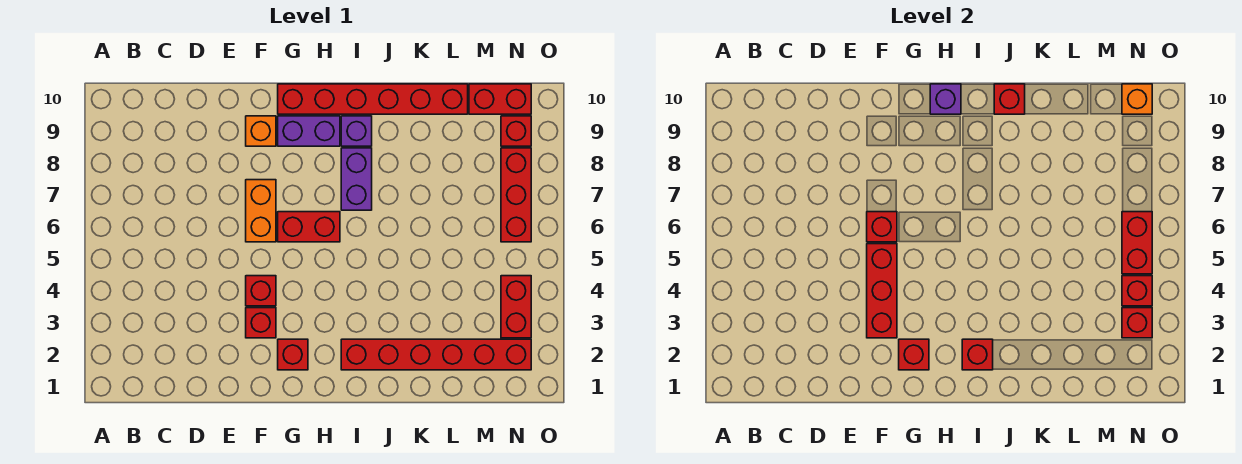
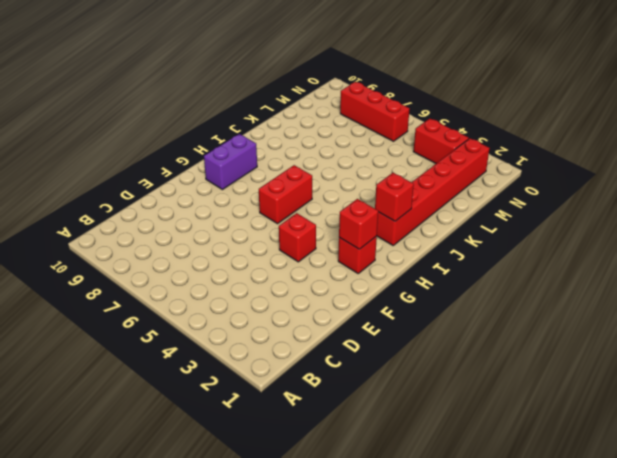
none -> red 1x1 brick [246,308,276,338]
none -> orange 1x2 brick [246,180,276,242]
none -> orange 1x1 brick [246,116,276,146]

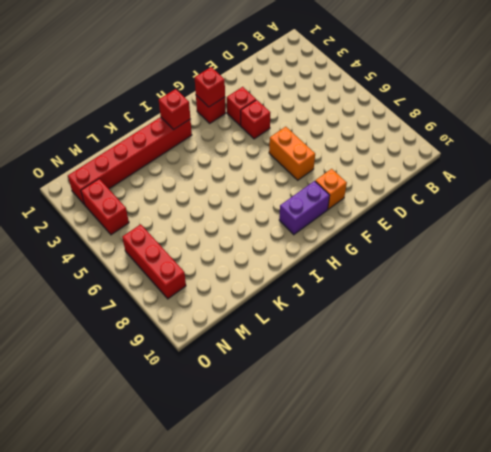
none -> red 1x2 brick [278,212,340,242]
none -> red 1x6 brick [278,84,468,114]
none -> purple 1x2 brick [341,148,372,210]

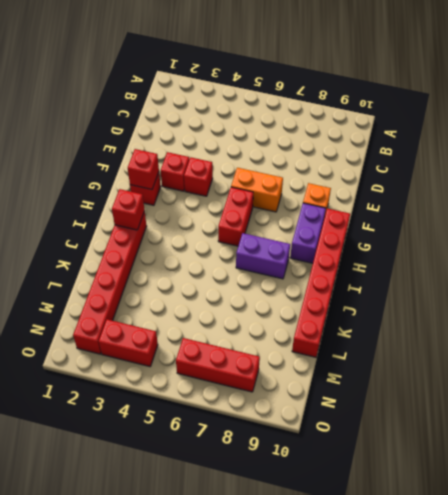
none -> purple 1x1 brick [341,116,372,146]
none -> red 1x2 brick [469,84,531,114]
none -> red 1x1 brick [501,116,531,146]

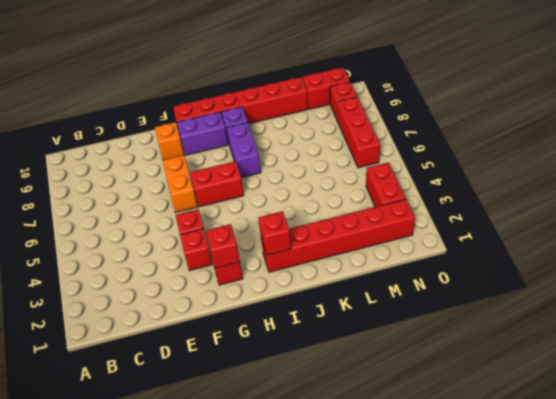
none -> red 1x3 brick [867,244,897,338]
none -> red 1x1 brick [867,212,897,242]
none -> purple 1x1 brick [930,84,961,114]

